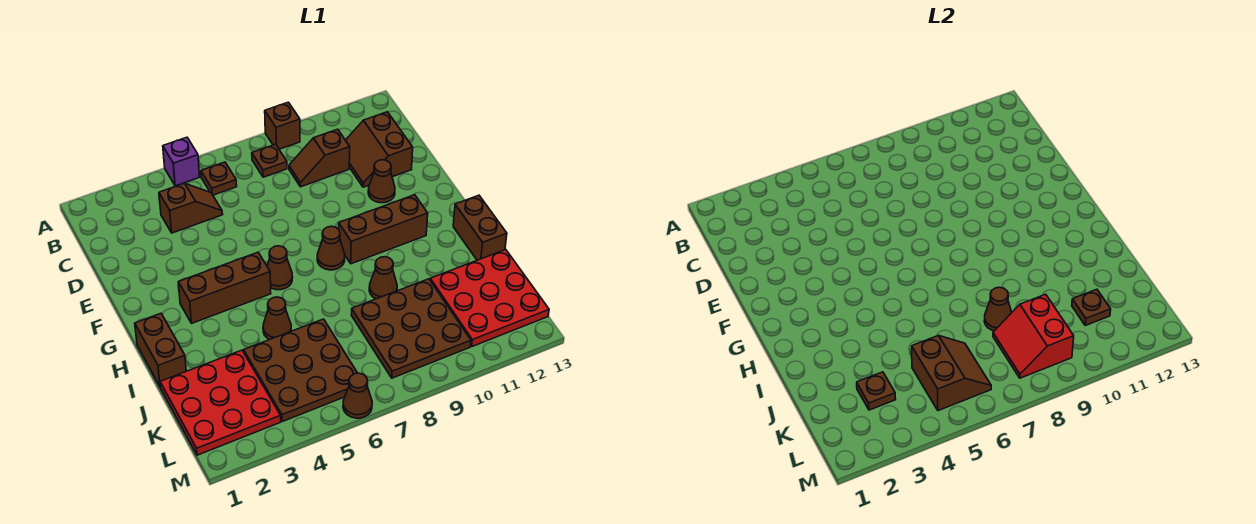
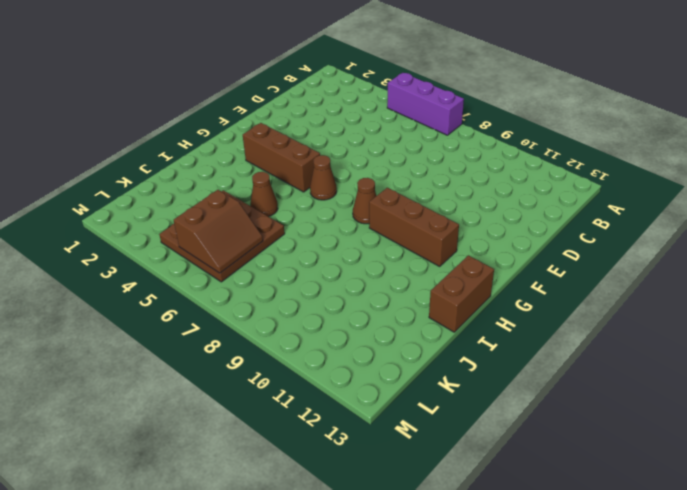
purple 1x3 brick [387,73,464,135] -> purple 1x1 brick [163,137,200,186]
none -> brown 1x1 brick [265,102,300,149]
none -> brown 1x1 plate [201,162,237,195]
none -> brown 1x1 plate [252,144,287,177]

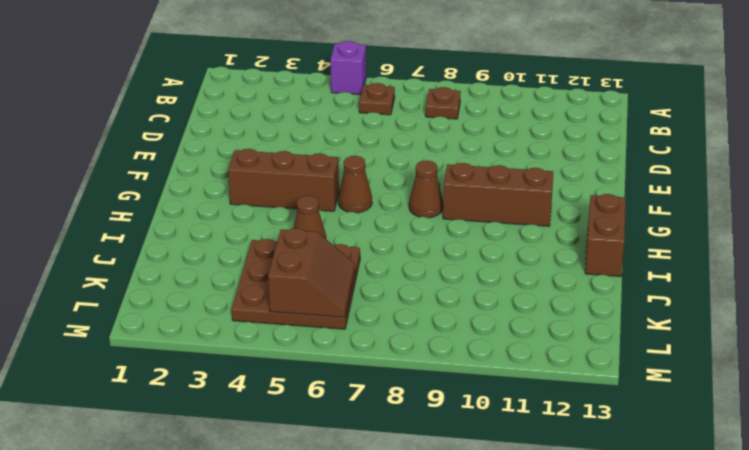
none -> brown 1x1 brick [265,102,300,149]
none -> brown 1x2 slope [159,183,223,233]
none -> brown 1x2 slope [289,129,350,187]

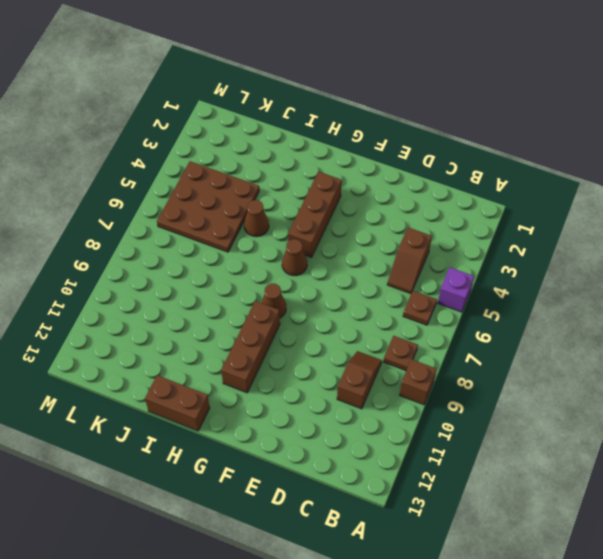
none -> brown 2x2 slope [346,112,413,187]
none -> brown 1x1 cone [368,160,395,203]
none -> brown 1x2 brick [135,313,186,387]

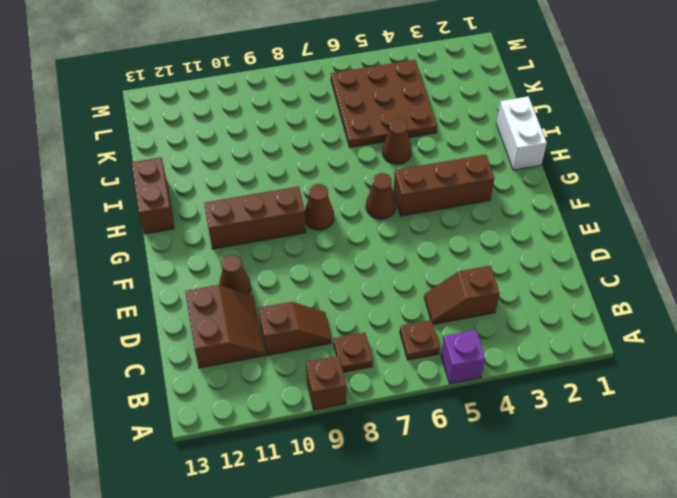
white 1x2 brick [496,96,547,170] -> brown 1x2 brick [135,313,186,387]
none -> brown 1x1 cone [369,257,397,299]
none -> red 3x3 plate [160,350,281,455]
none -> brown 3x3 plate [351,279,471,378]

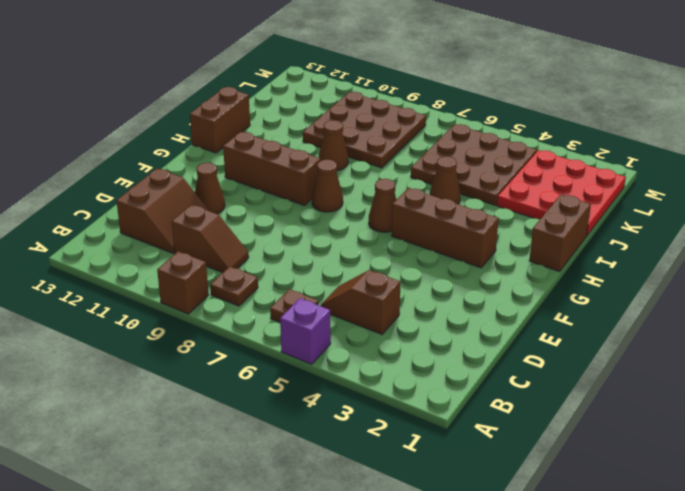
none -> red 3x3 plate [430,250,549,346]
none -> brown 1x1 cone [343,373,372,418]
none -> brown 1x1 cone [984,287,1012,331]

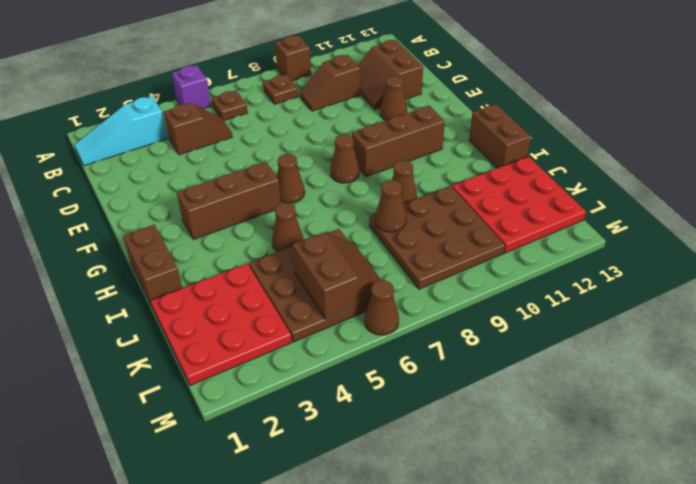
cyan 1x3 slope [74,96,168,166] -> none
none -> brown 1x1 plate [857,372,896,410]
none -> red 2x2 slope [993,294,1074,378]
none -> brown 1x1 plate [1072,289,1111,325]

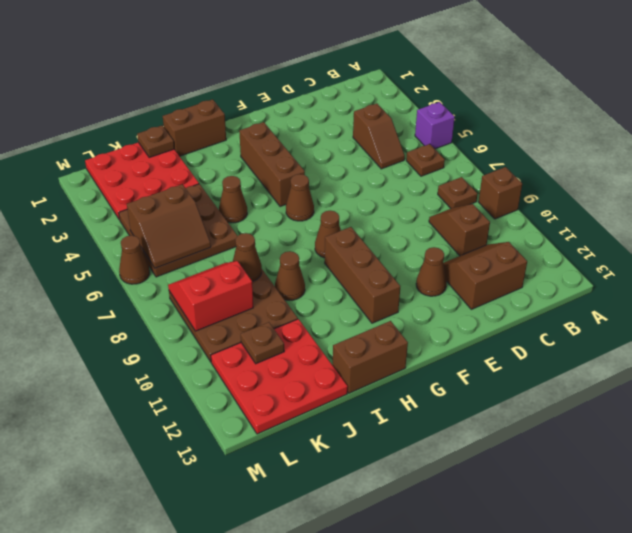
brown 1x1 plate [137,126,174,157] -> brown 1x1 plate moved to [857,372,896,410]

